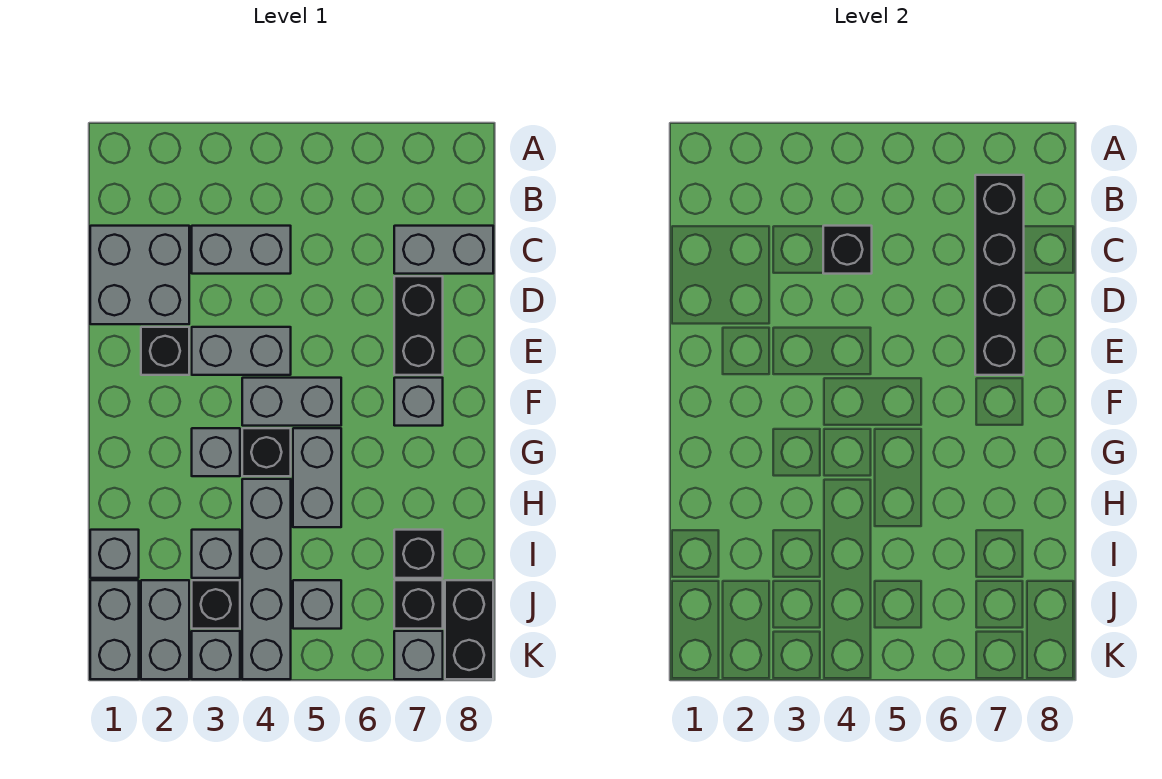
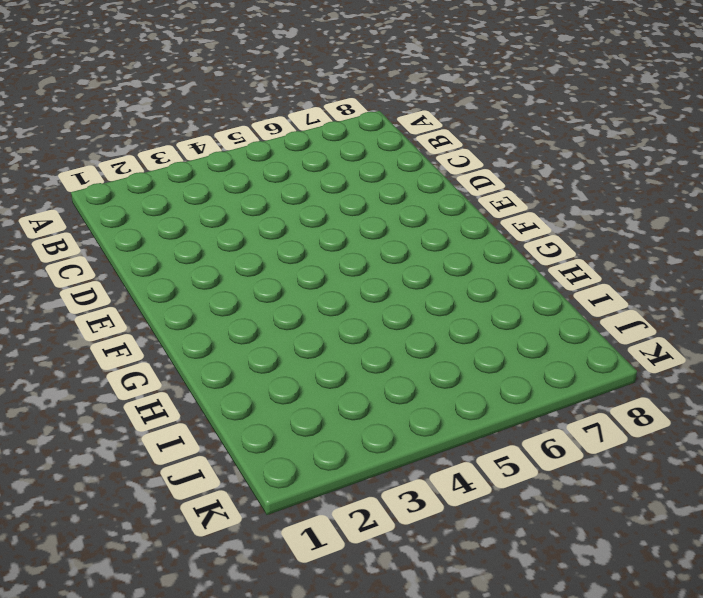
none -> grey 2x2 brick [90,226,189,324]
none -> grey 1x2 brick [192,226,291,274]
none -> grey 1x2 brick [394,226,493,274]

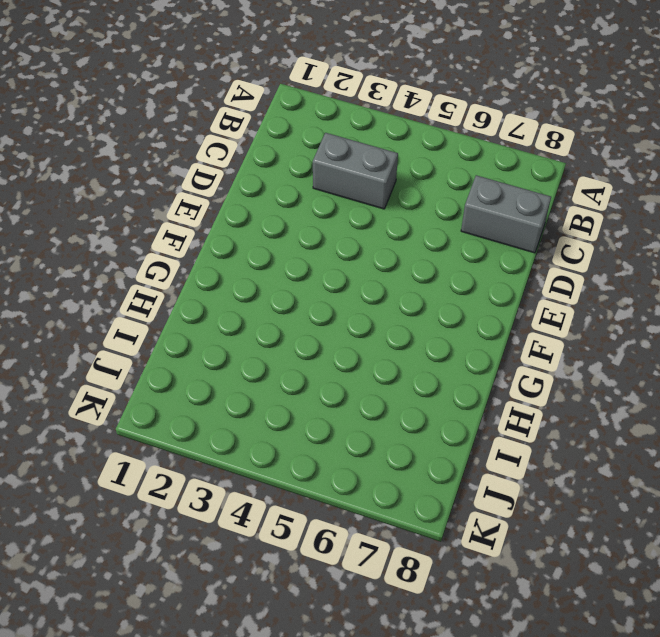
none -> grey 2x2 brick [90,226,189,324]
none -> black 1x2 brick [394,276,443,375]
none -> black 1x1 brick [141,327,189,375]

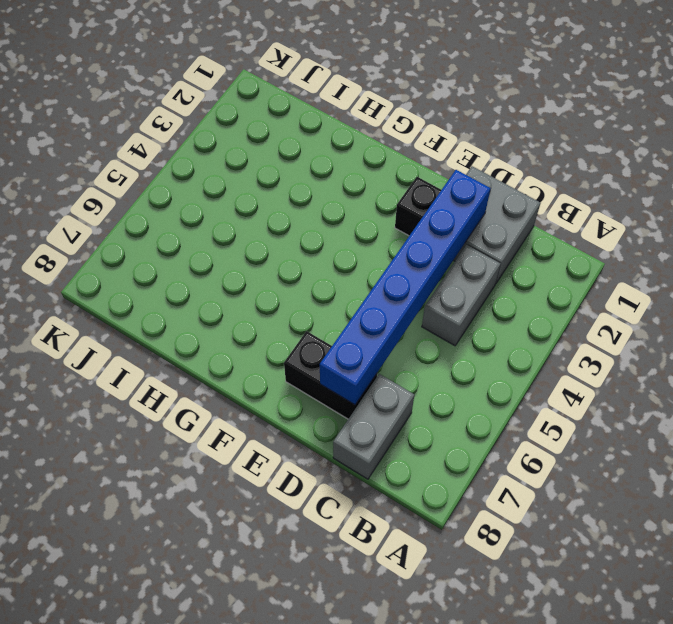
blue 1x6 brick [320,170,491,405] -> black 1x4 brick [975,175,1024,375]
none -> grey 1x2 brick [192,327,291,375]
none -> grey 1x2 brick [242,378,341,426]
none -> grey 1x1 brick [394,378,443,426]

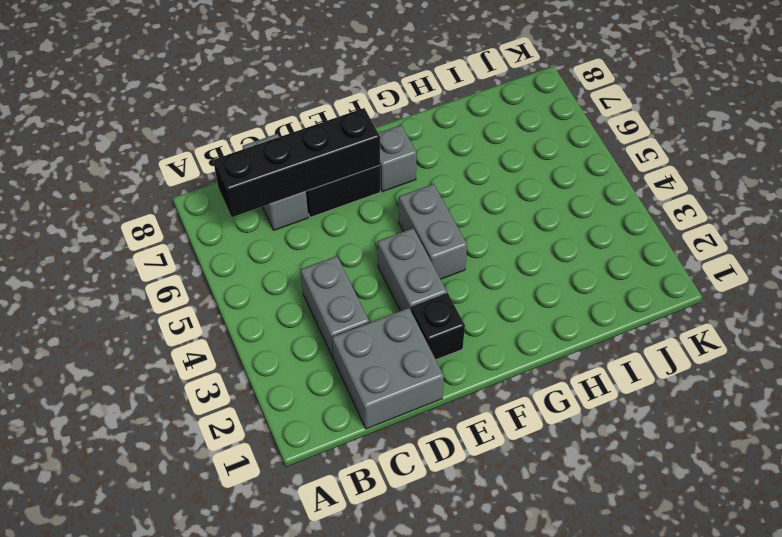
none -> grey 1x1 brick [192,428,240,476]
none -> black 1x1 brick [242,428,291,476]
none -> grey 1x2 brick [293,428,341,527]

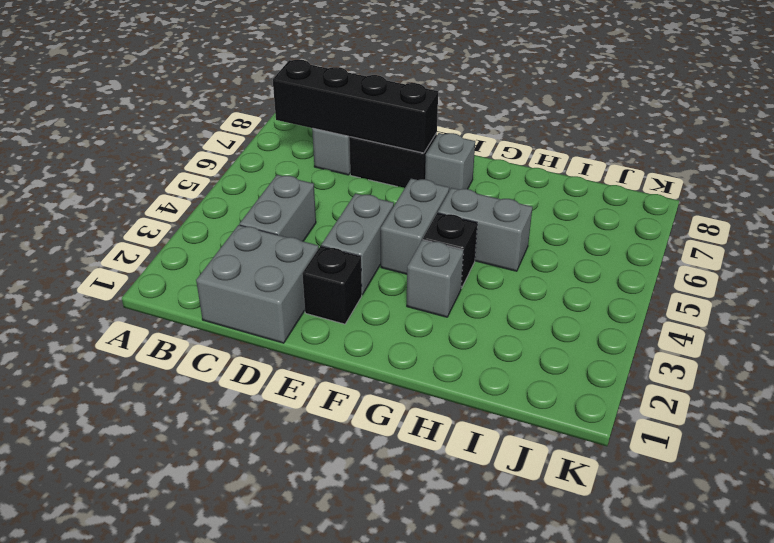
none -> grey 1x4 brick [242,479,291,679]
none -> grey 1x1 brick [90,530,139,578]
none -> grey 1x1 brick [192,530,240,578]

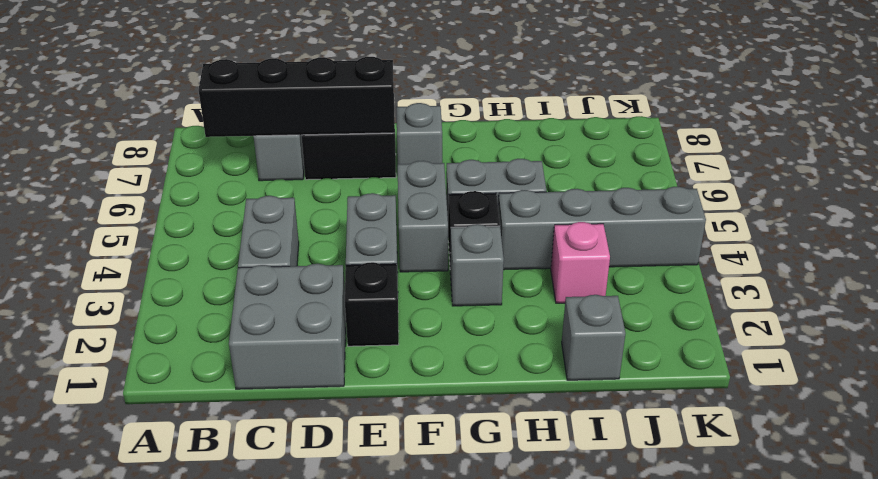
pink 1x1 brick [551,222,610,303] -> grey 1x1 brick [192,530,240,578]
none -> black 1x1 brick [394,530,443,578]
none -> grey 1x2 brick [90,580,139,679]
none -> grey 1x2 brick [141,580,189,679]

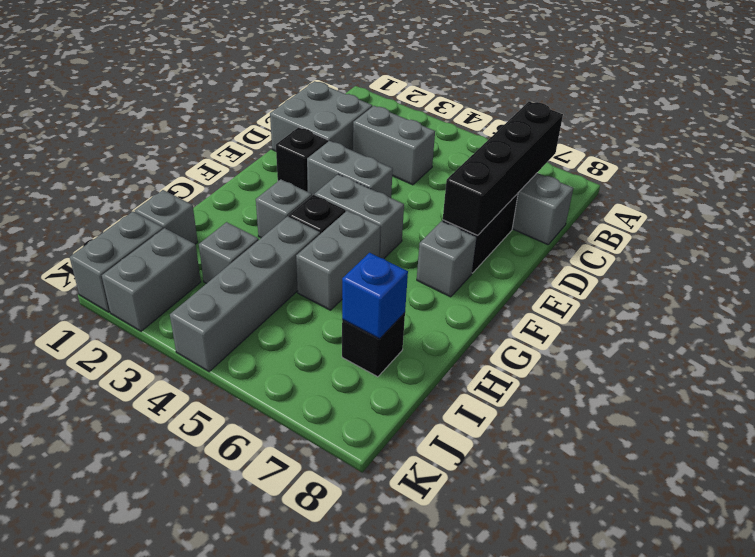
blue 1x1 brick [342,253,408,339] -> none
none -> black 1x1 brick [192,580,240,629]
none -> grey 1x1 brick [293,580,341,629]
none -> black 1x1 brick [394,580,443,629]

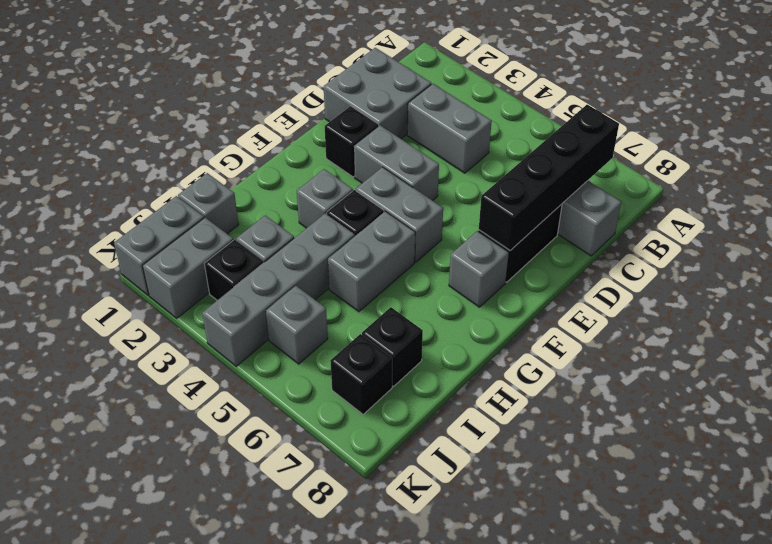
none -> black 1x2 brick [445,580,493,679]
none -> grey 1x1 brick [192,631,240,679]
none -> grey 1x1 brick [394,631,443,679]

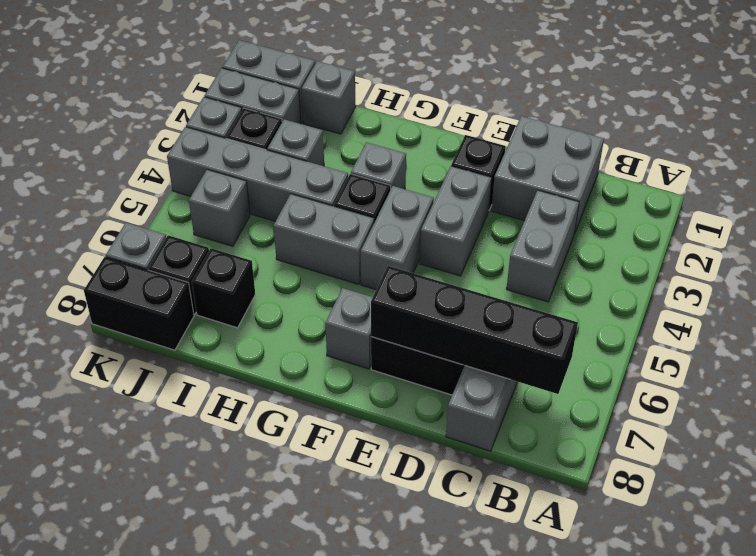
none -> black 1x1 brick [823,226,872,274]

